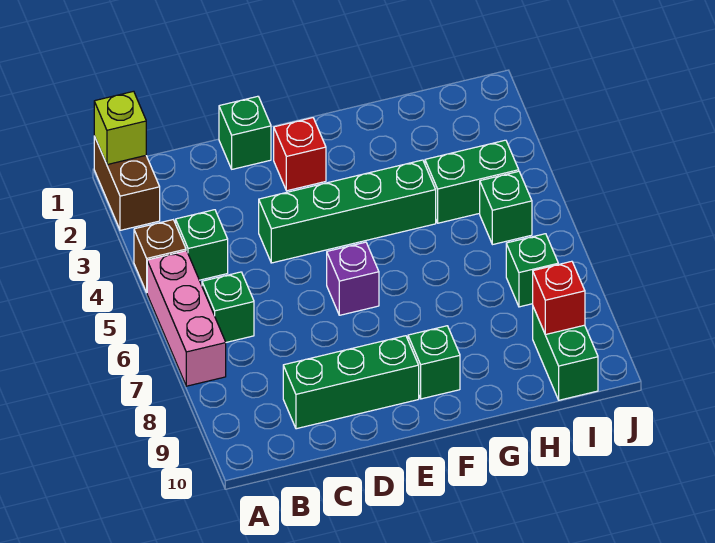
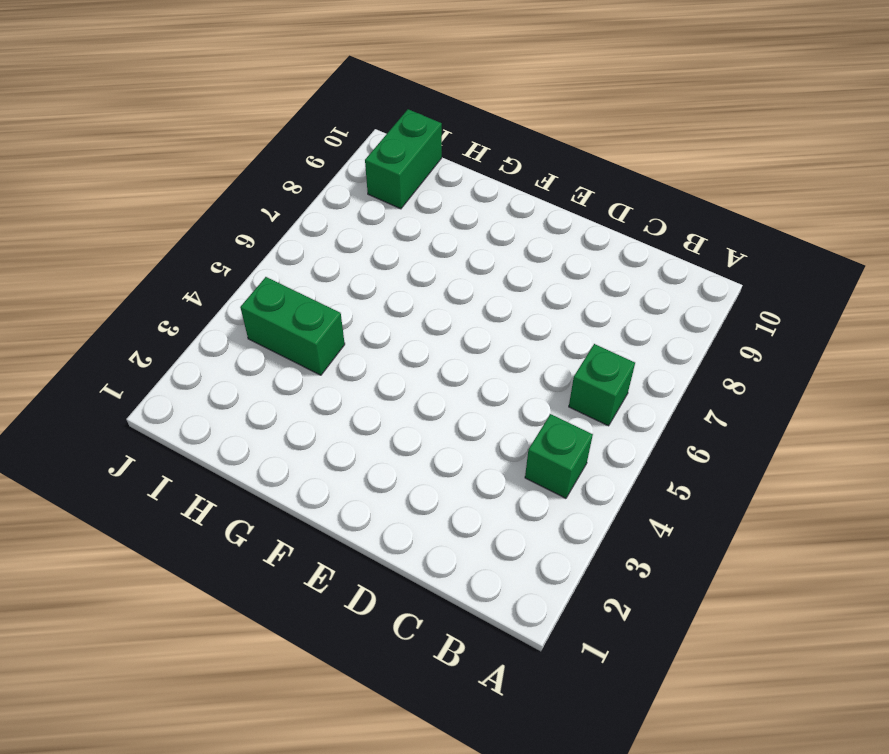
none -> brown 1x2 brick [94,136,160,230]
none -> brown 1x1 brick [134,220,186,292]
none -> pink 1x3 brick [147,251,226,386]

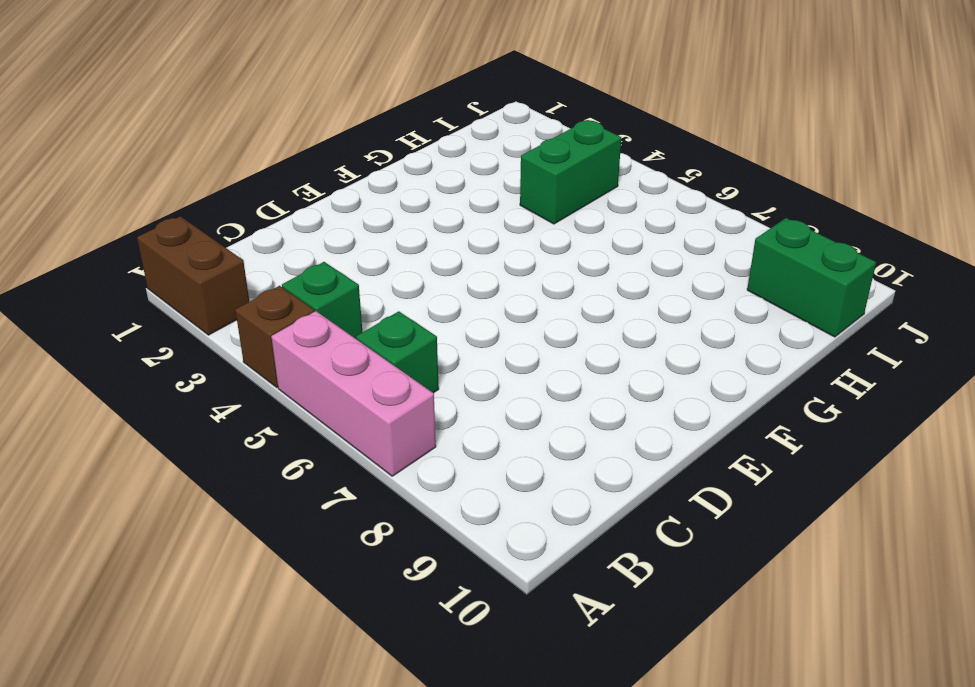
none -> green 1x3 brick [283,336,419,429]
none -> green 1x1 brick [219,96,271,169]
none -> green 1x4 brick [259,160,436,263]

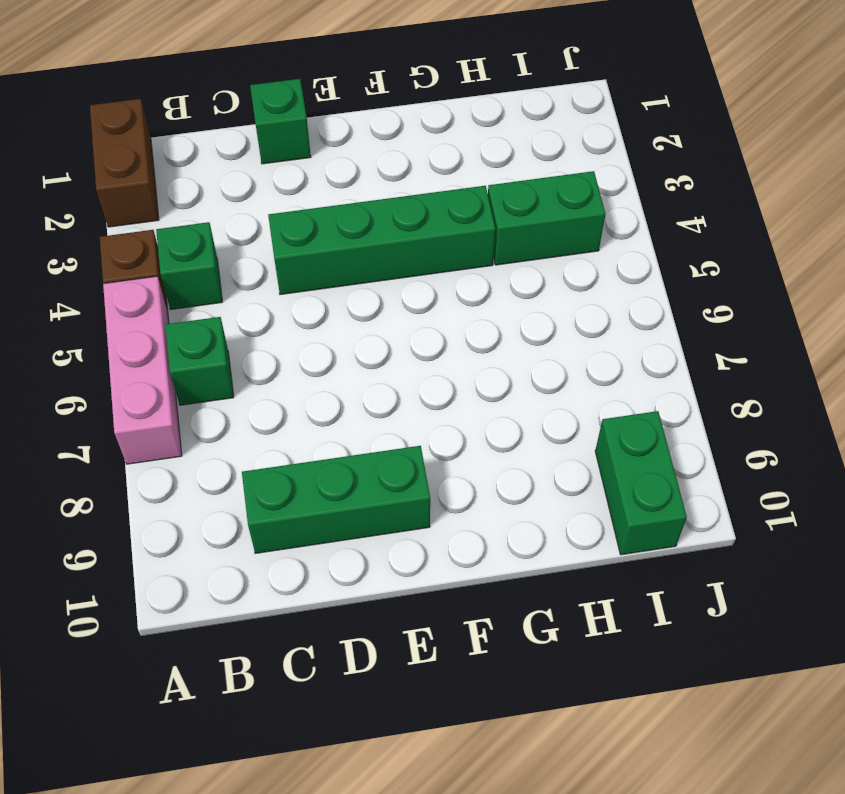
none -> red 1x1 brick [274,118,326,191]
none -> purple 1x1 brick [327,242,379,315]
none -> green 1x1 brick [408,326,460,399]

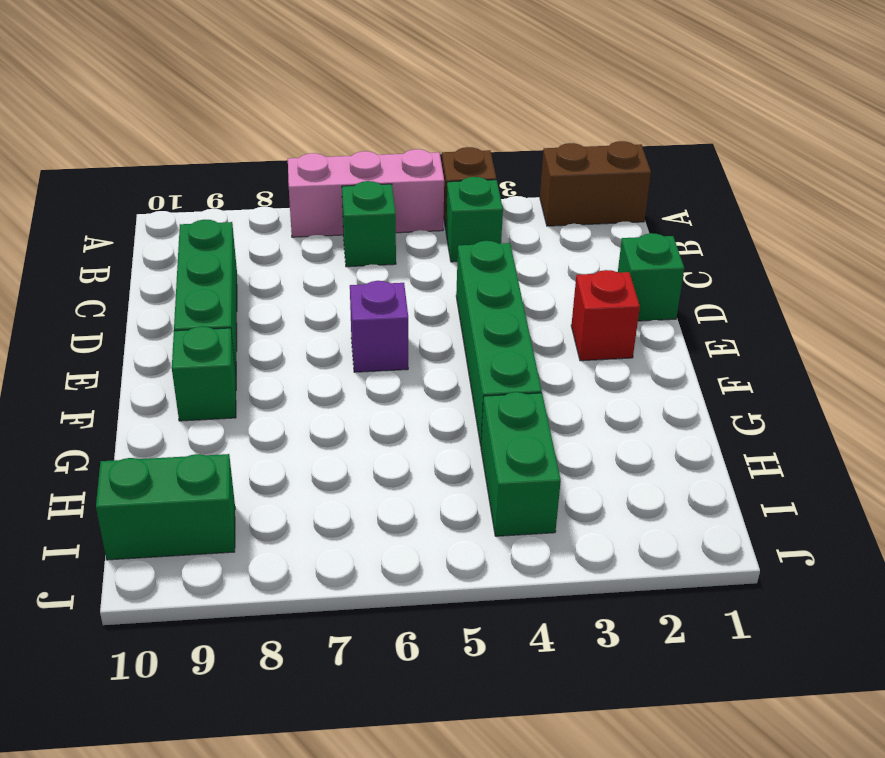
none -> green 1x1 brick [480,171,532,245]
none -> green 1x1 brick [506,234,558,307]
none -> lime 1x1 brick [94,91,146,165]

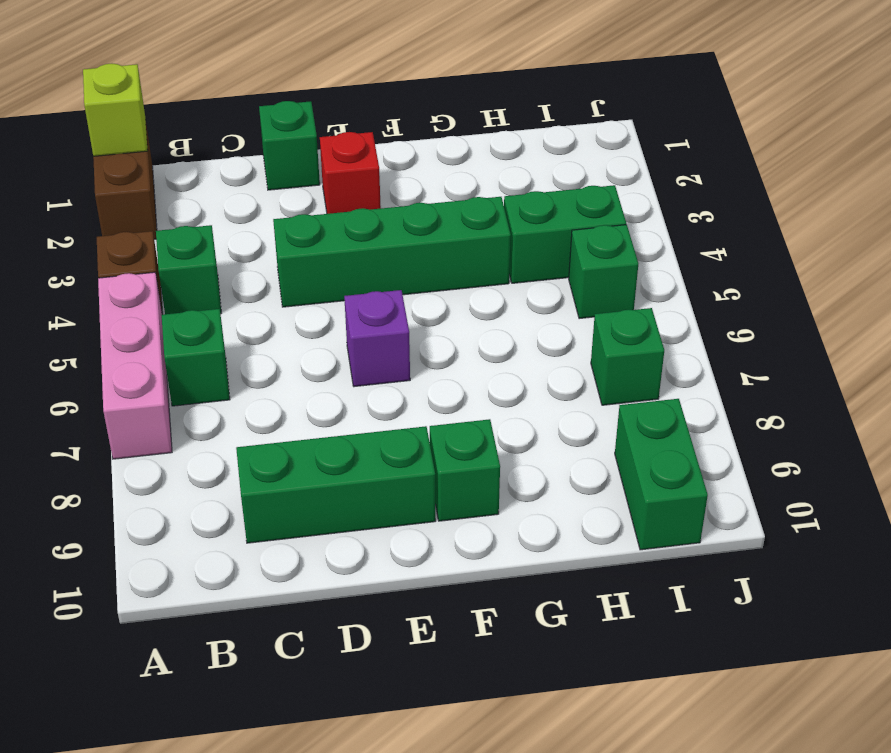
none -> red 1x1 brick [533,261,585,335]

